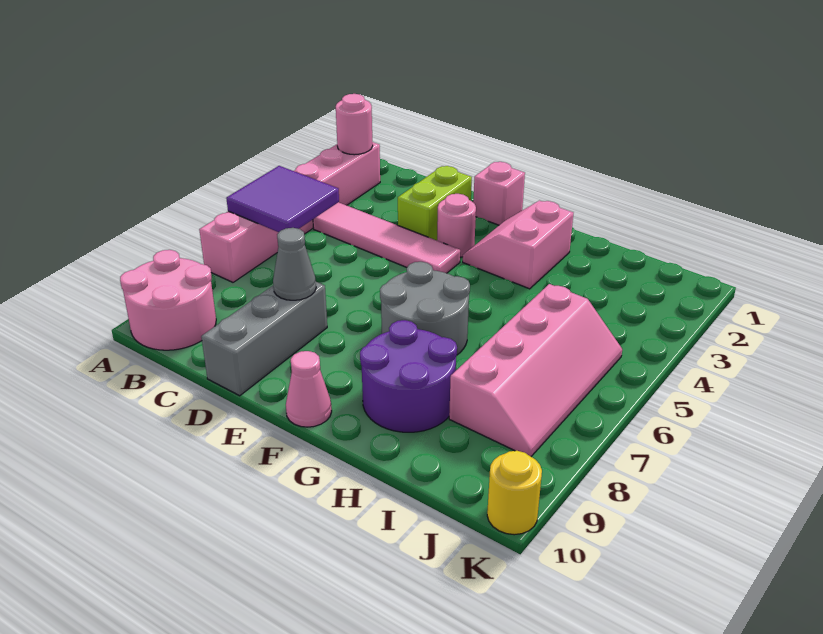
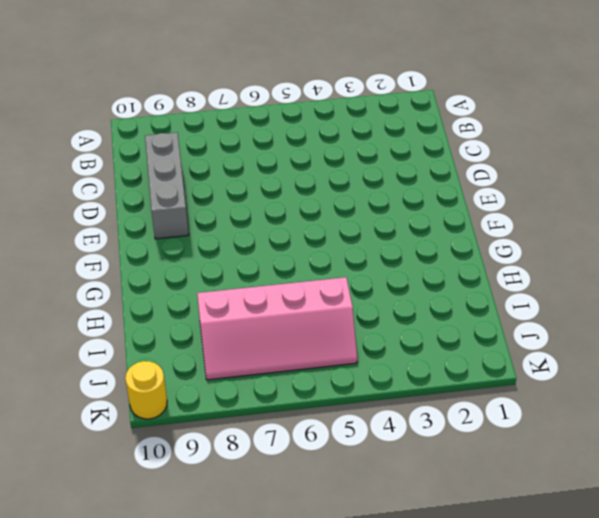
grey 1x3 brick [145,132,189,239] -> grey 1x3 brick turned to [201,282,327,396]
none -> pink 1x6 brick [199,142,380,282]
none -> pink 2x2 round brick [120,250,216,350]
none -> pink 1x4 tile [313,202,460,273]

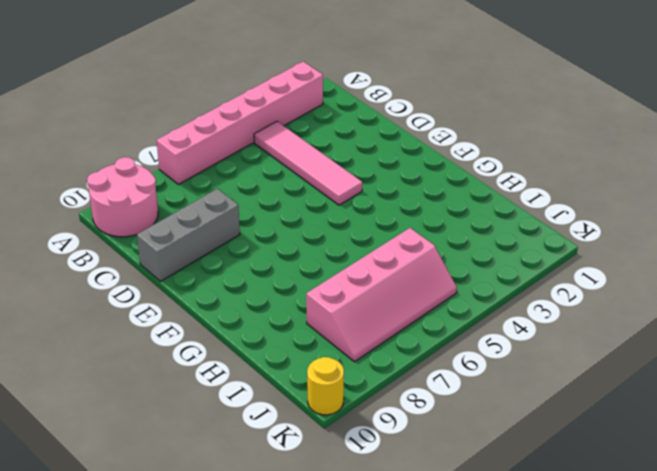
none -> lime 1x2 brick [398,166,472,240]
none -> pink 1x1 brick [473,162,525,225]
none -> pink 1x1 round brick [437,194,476,257]

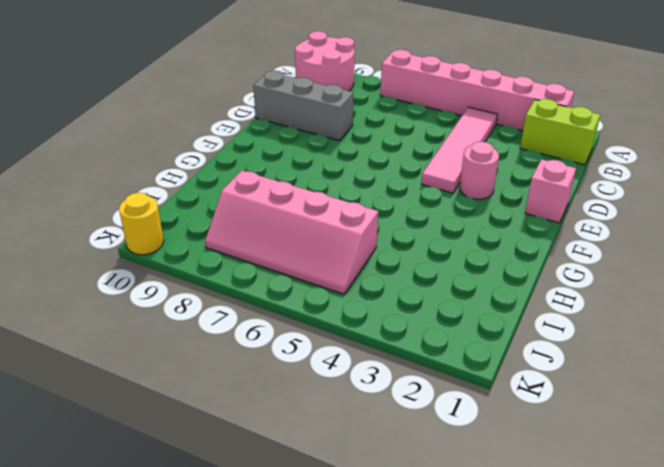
lime 1x2 brick [520,99,600,165] -> lime 1x2 brick moved to [398,166,472,240]
none -> pink 2x2 slope [463,201,573,289]
none -> grey 2x2 round brick [380,262,470,355]
none -> pink 1x1 cone [286,351,332,427]

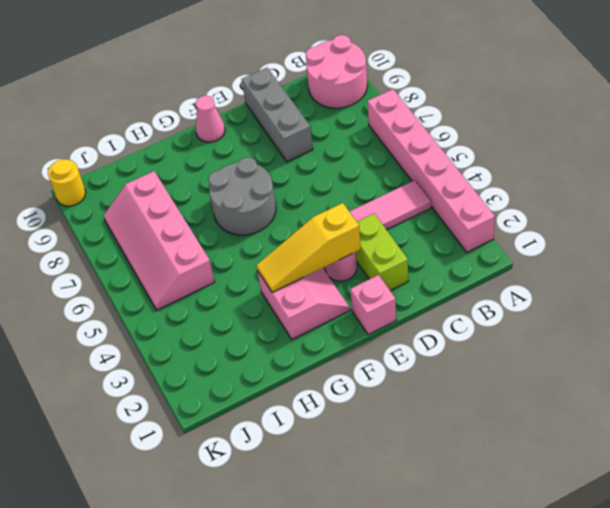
yellow 1x3 slope [256,203,361,292] -> none
none -> purple 2x2 round brick [360,320,457,432]
none -> pink 1x1 round brick [336,94,373,155]
none -> purple 2x2 tile [226,166,339,232]

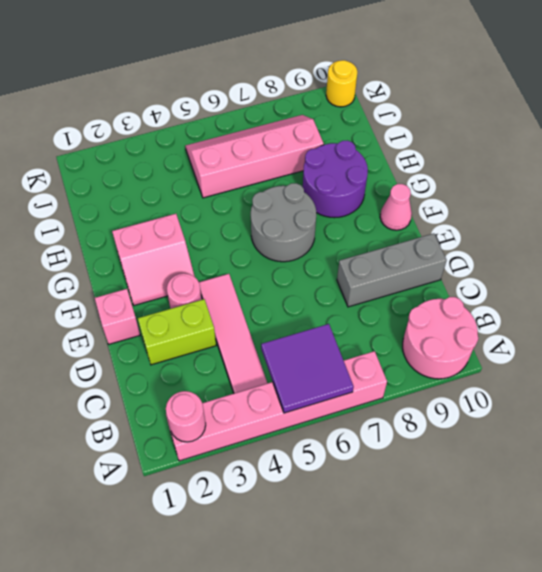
none -> grey 1x1 cone [273,228,316,300]

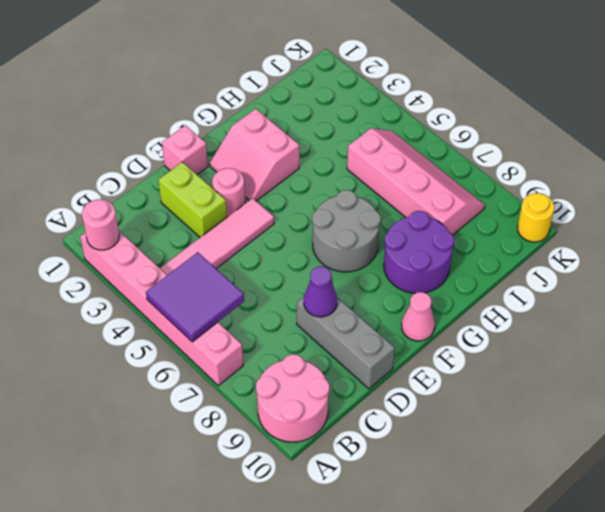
purple 1x1 cone [304,267,337,317] -> grey 1x1 cone [273,228,316,300]

